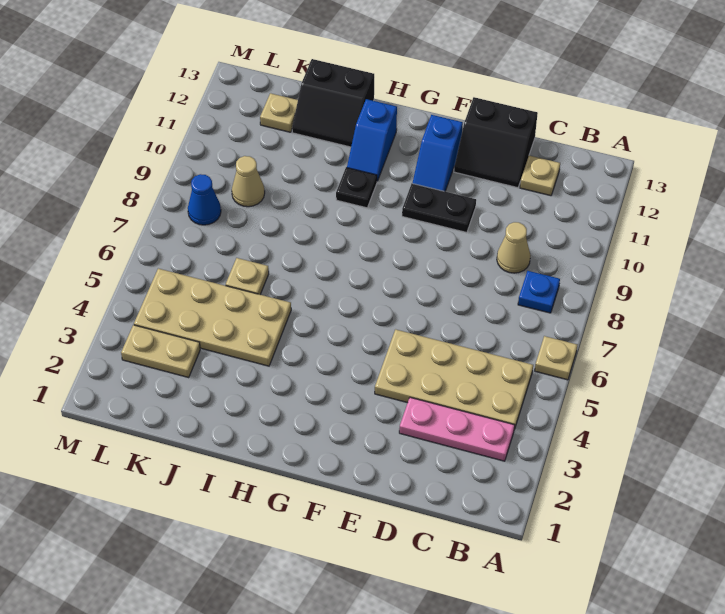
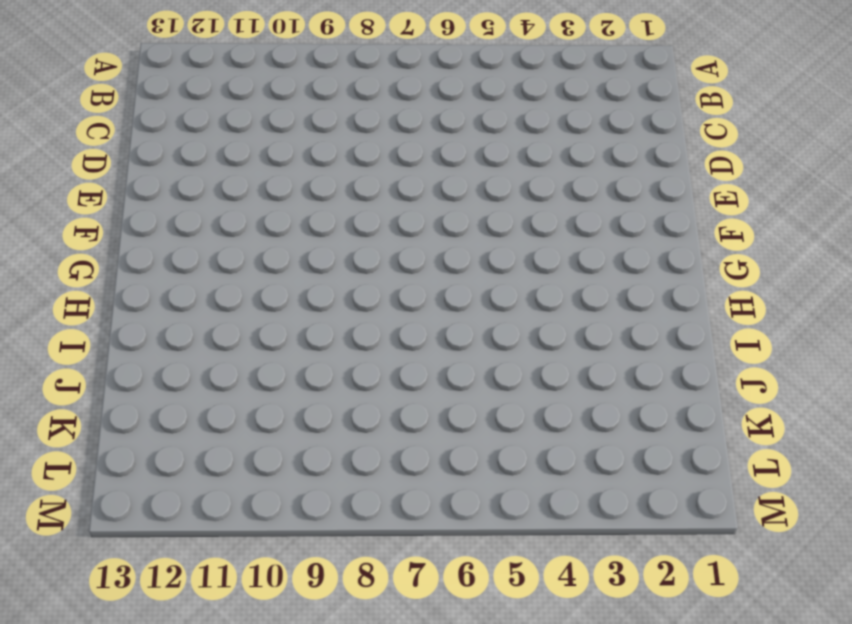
none -> tan 1x1 plate [535,336,577,380]
none -> pink 1x3 plate [399,397,515,461]
none -> tan 2x4 plate [375,329,533,430]

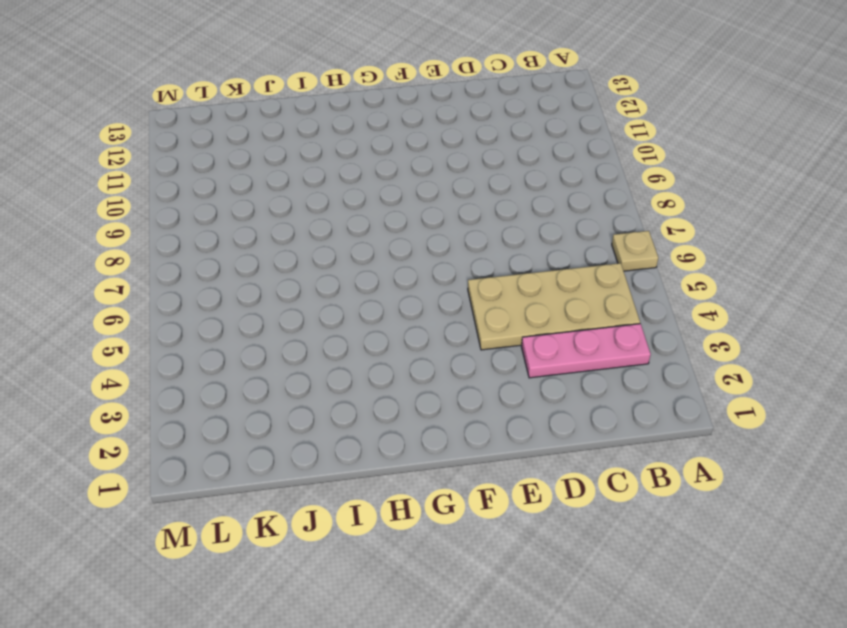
none -> blue 1x1 plate [518,271,560,313]
none -> tan 1x1 cone [497,222,531,273]
none -> tan 1x1 plate [520,156,560,196]

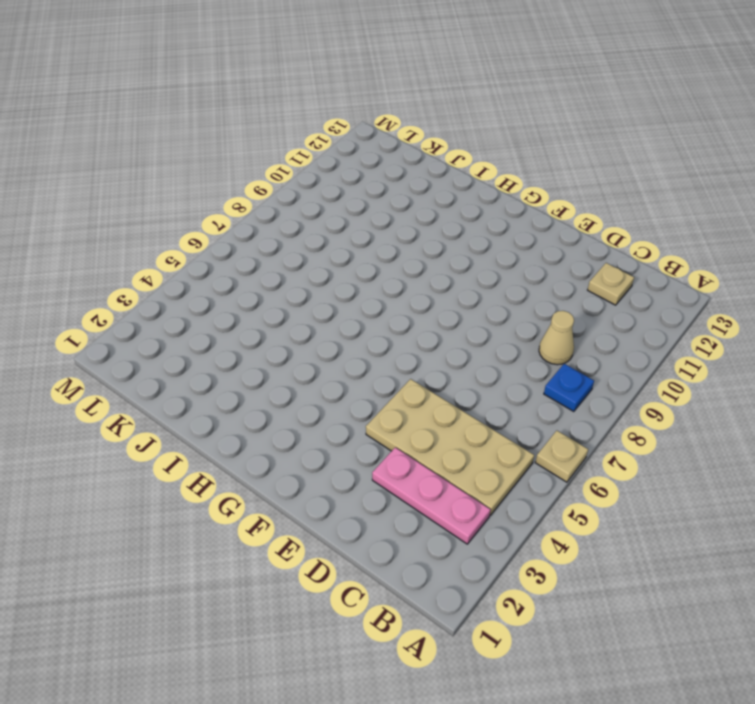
none -> black 2x2 slope [454,97,538,188]
none -> black 1x2 plate [402,184,476,232]
none -> blue 1x2 slope [412,115,463,191]

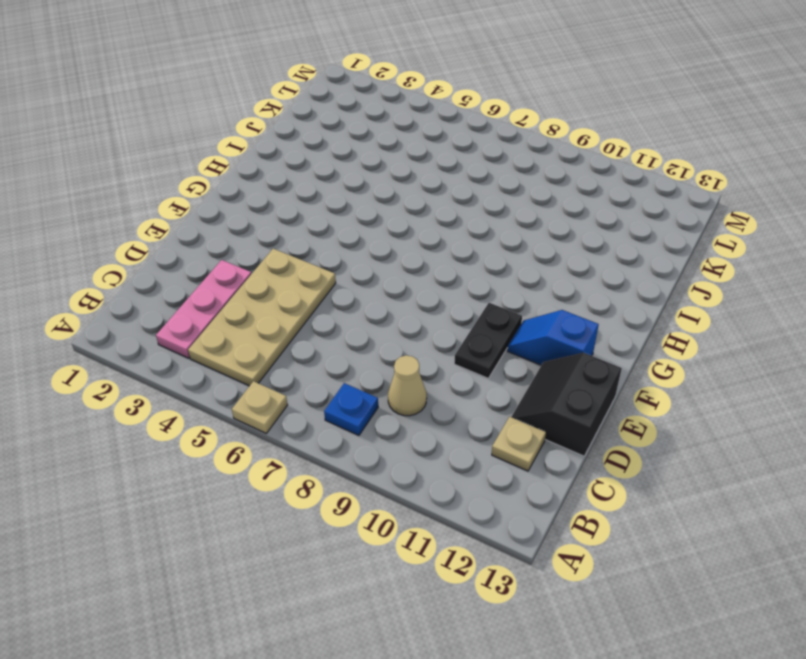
none -> black 1x1 plate [336,167,377,208]
none -> blue 1x2 slope [347,99,397,181]
none -> tan 2x4 plate [134,269,291,366]

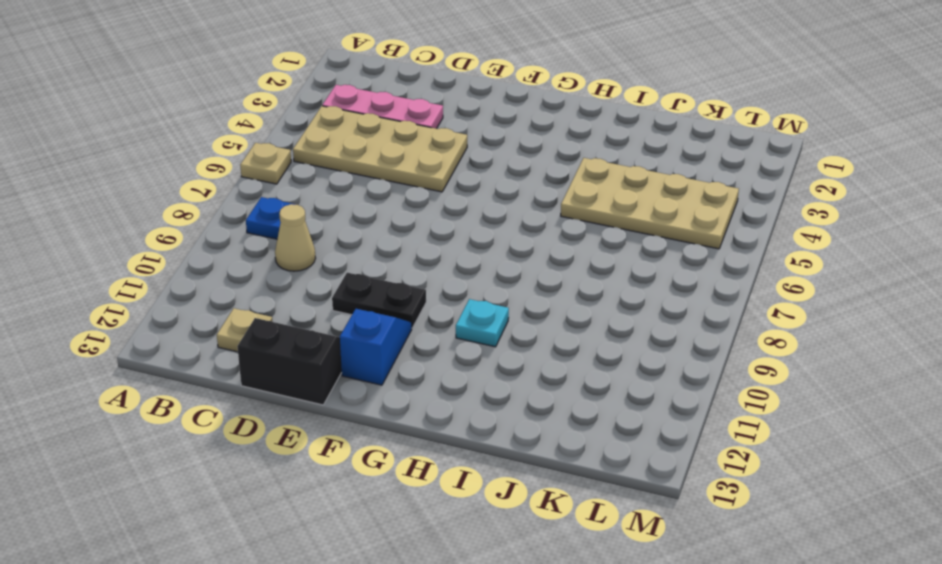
cyan 1x1 plate [456,299,509,347] -> black 1x1 plate [336,167,377,208]
none -> blue 1x2 slope [347,99,397,181]
none -> black 2x2 slope [292,59,374,147]
none -> tan 1x1 plate [226,258,269,294]

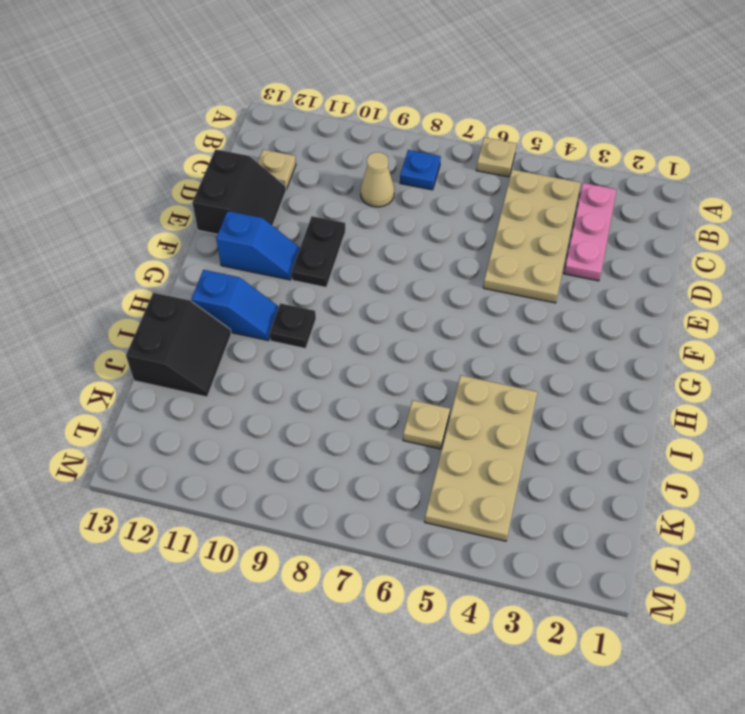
none -> tan 1x2 plate [121,325,200,377]
none -> tan 1x1 cone [232,156,265,207]
none -> tan 1x1 plate [260,93,298,132]

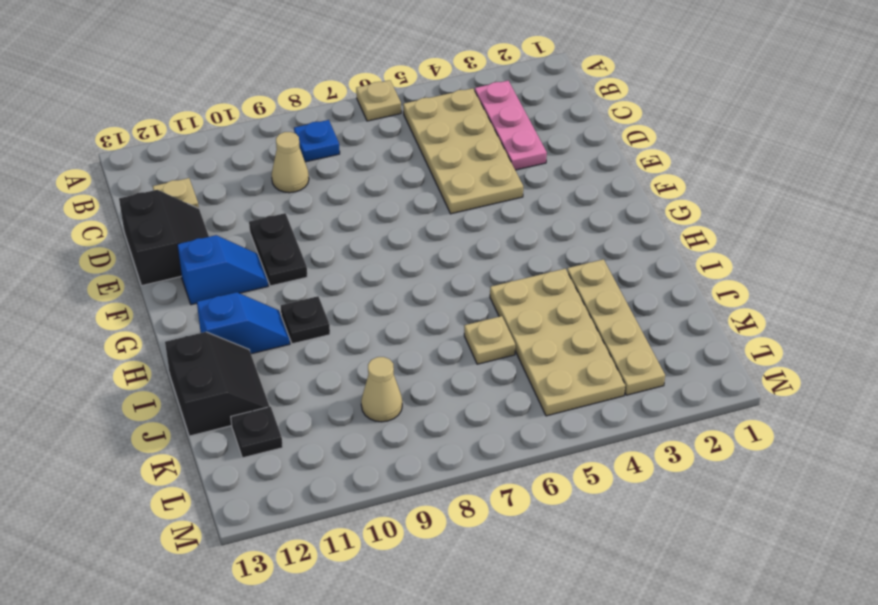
tan 1x4 plate [567,259,665,395] -> tan 1x2 plate [121,325,200,377]
black 1x1 plate [231,407,283,458] -> tan 1x1 plate [260,93,298,132]
none -> blue 1x1 cone [188,174,221,225]

